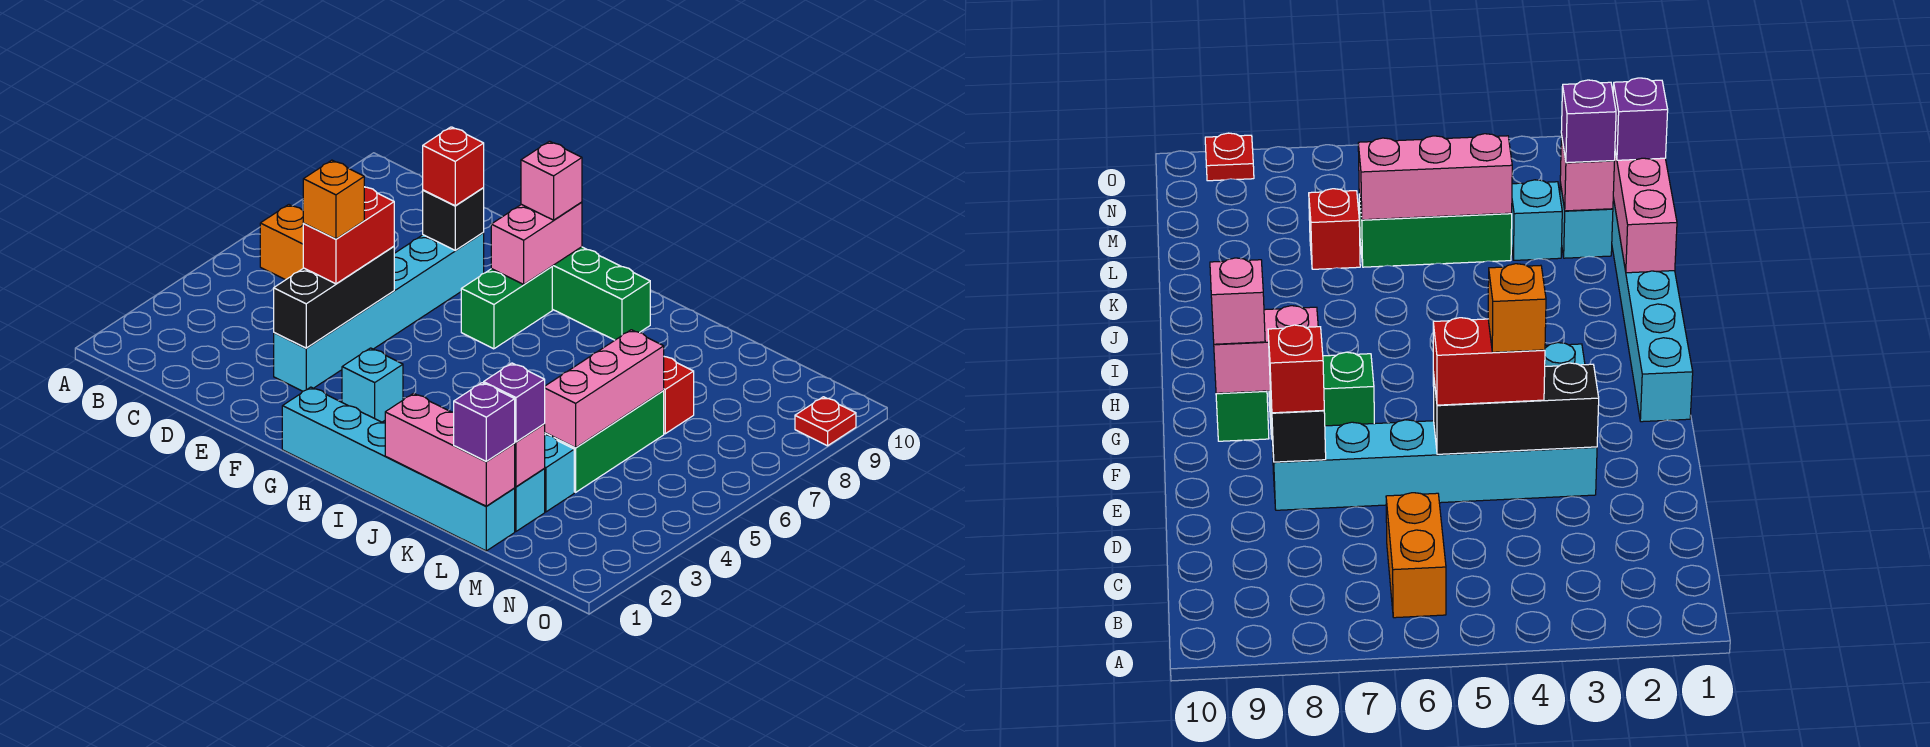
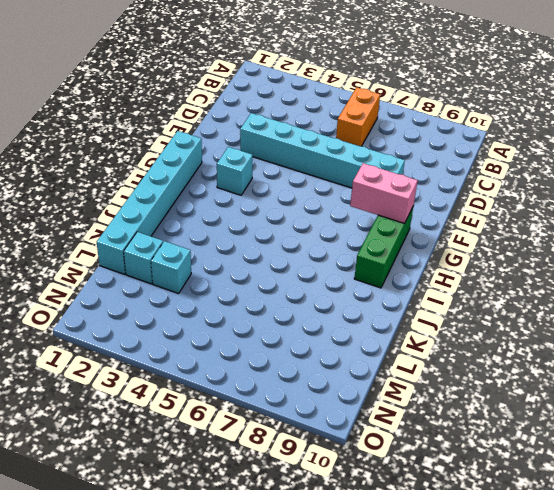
none -> green 1x2 brick [461,267,552,349]
none -> green 1x3 brick [545,391,664,492]
none -> red 1x1 brick [663,357,694,434]

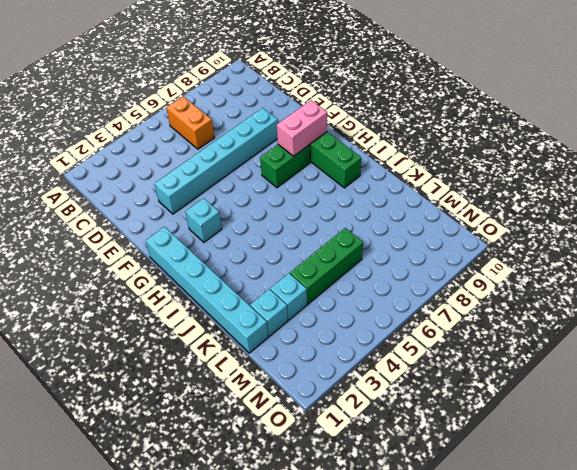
none -> red 1x1 brick [663,357,694,434]
none -> red 1x1 plate [795,397,856,446]
none -> black 1x3 brick [274,246,394,348]

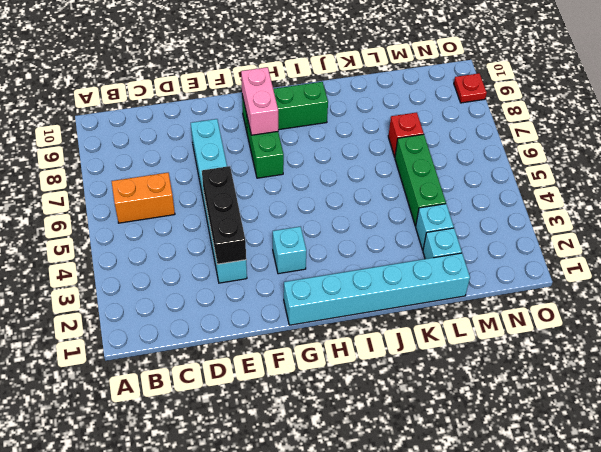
none -> black 1x1 brick [423,188,484,251]
none -> pink 1x3 brick [385,393,515,506]
none -> pink 1x1 brick [514,424,545,487]

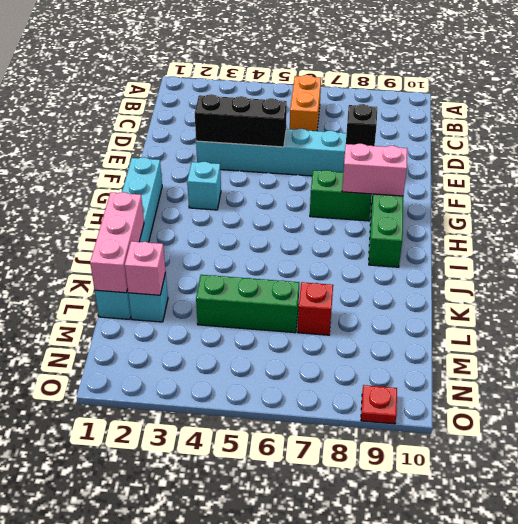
none -> cyan 1x1 brick [544,435,574,512]
none -> pink 1x3 brick [545,330,664,448]
none -> red 1x2 brick [303,187,394,284]

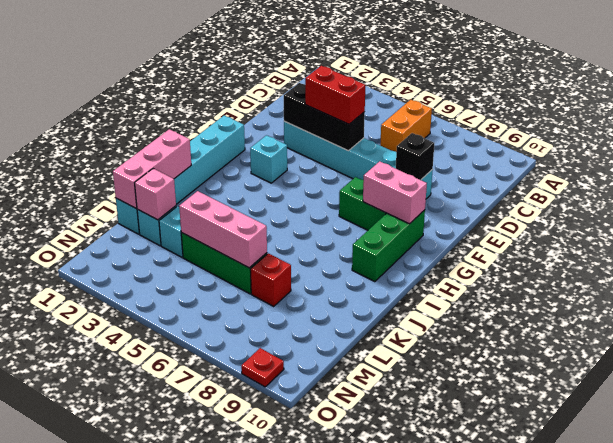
none -> red 1x1 brick [423,127,484,206]
none -> pink 1x1 brick [521,141,582,220]
none -> purple 1x1 brick [454,383,515,461]

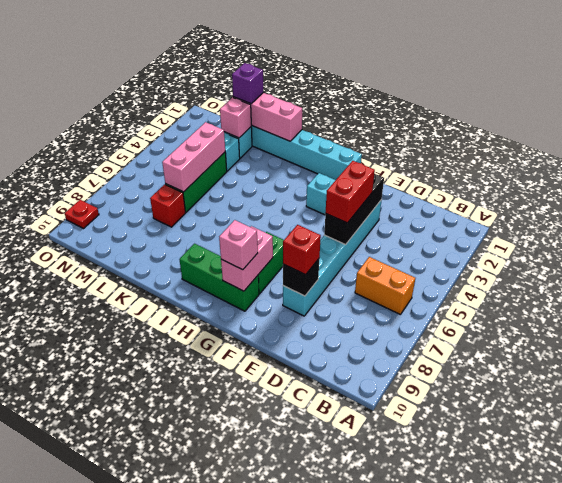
none -> purple 1x1 brick [484,363,545,442]
none -> orange 1x1 brick [303,160,364,239]

